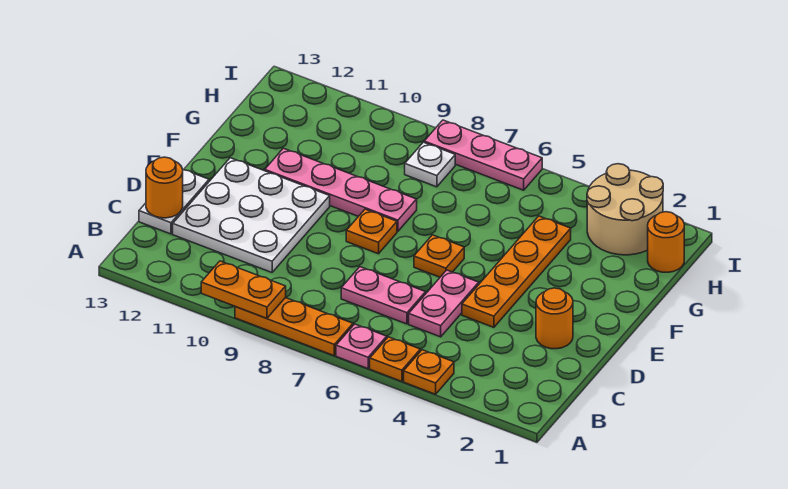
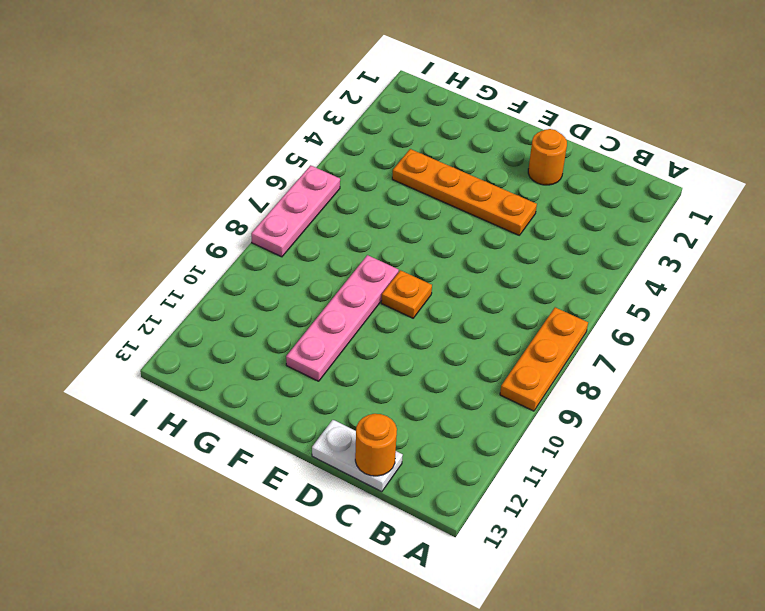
none -> orange 1x1 plate [404,350,454,394]
none -> orange 1x1 plate [370,337,420,381]
none -> pink 1x1 plate [336,324,387,369]

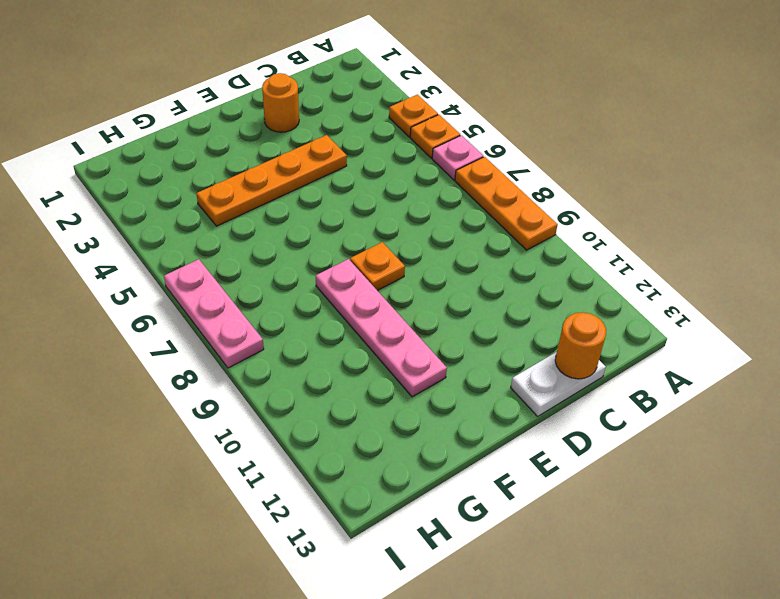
none -> pink 1x2 plate [409,270,479,337]
none -> pink 1x2 plate [341,267,426,324]
none -> white 3x3 plate [173,158,330,272]

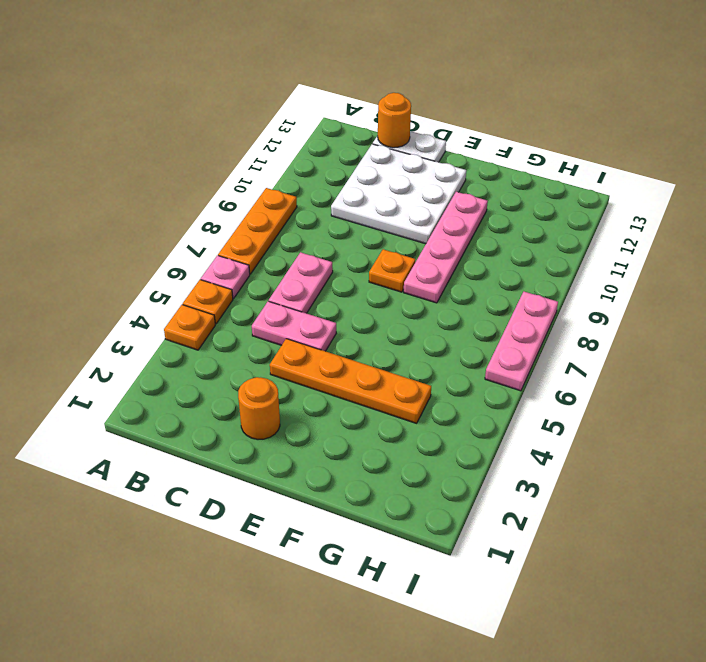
none -> orange 1x1 plate [414,235,464,277]
none -> orange 1x1 round brick [648,212,684,272]
none -> tan 2x2 round brick [587,164,663,255]

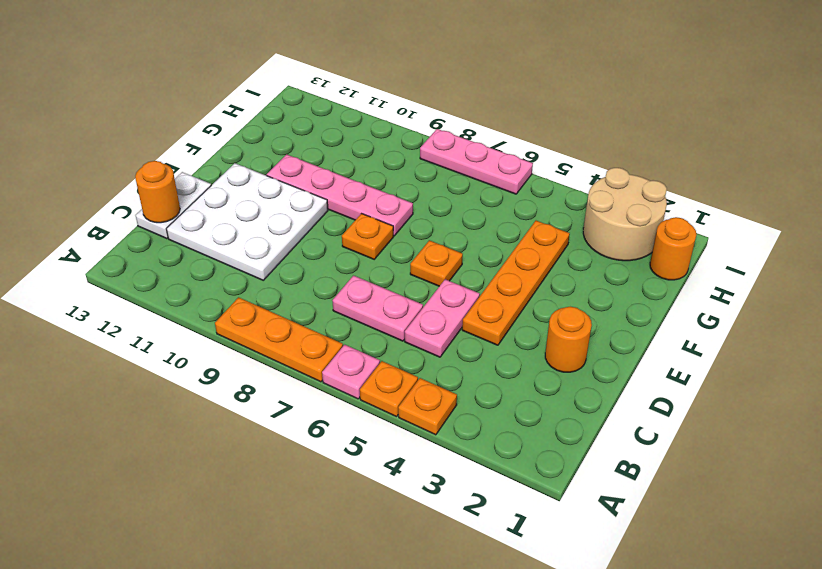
none -> white 1x1 plate [405,142,455,187]
none -> orange 1x2 plate [201,261,286,318]

